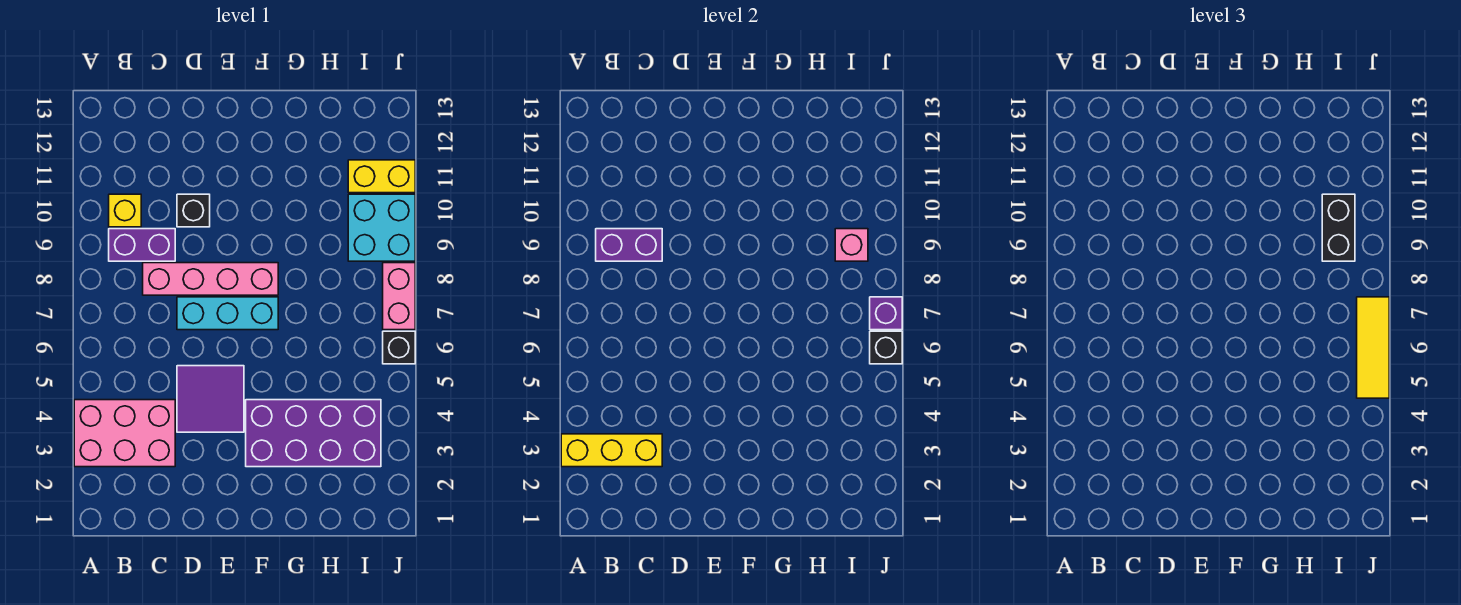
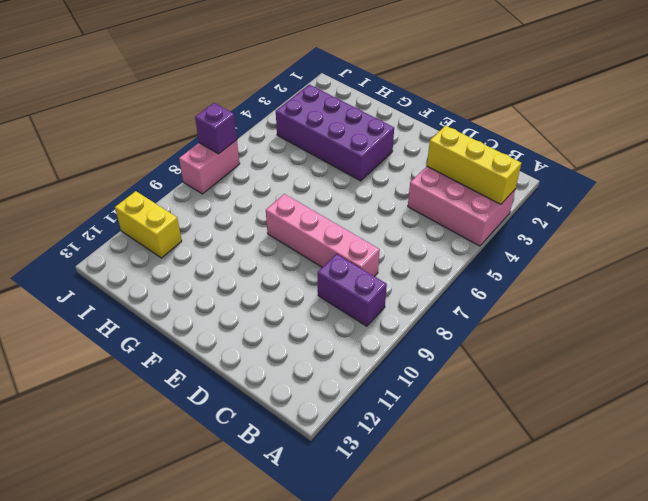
none -> yellow 1x1 brick [109,194,141,227]
none -> purple 2x2 tile [177,366,244,432]
none -> cyan 1x3 brick [177,297,278,330]

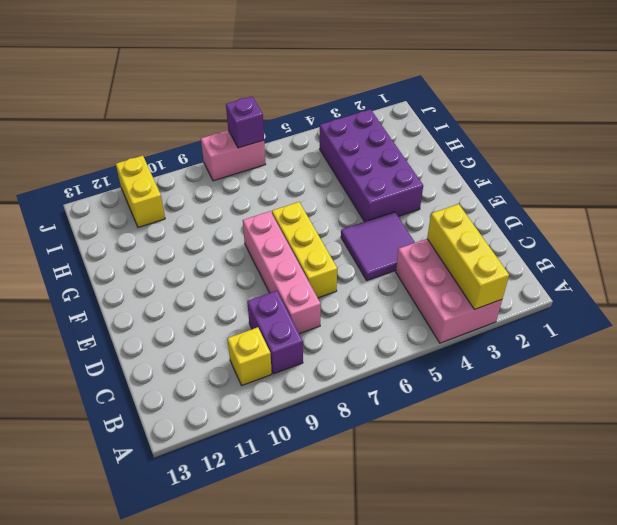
yellow 1x3 brick [272,202,337,298] -> cyan 1x3 brick [177,297,278,330]
none -> black 1x1 brick [177,194,210,227]
none -> cyan 2x2 brick [348,194,415,261]
none -> black 1x1 brick [383,331,415,364]

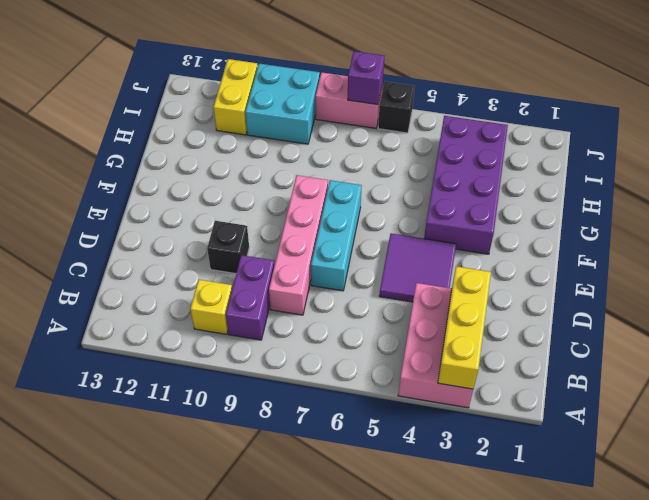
none -> purple 1x2 brick [596,229,662,261]
none -> pink 1x1 brick [835,229,868,261]
none -> black 1x1 brick [870,331,902,364]

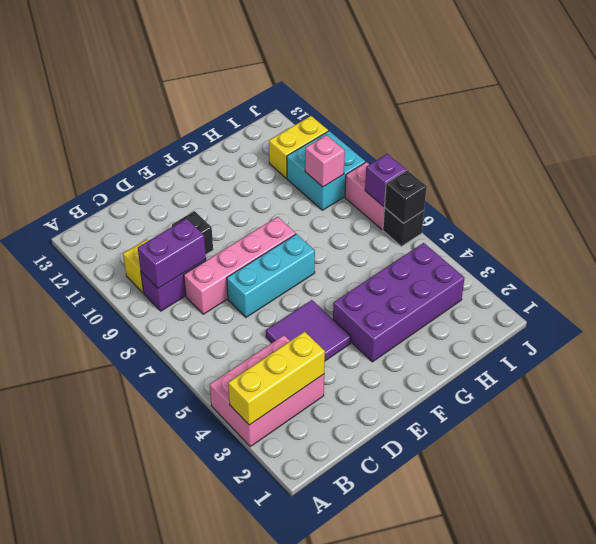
none -> black 1x2 brick [1322,194,1355,261]
none -> yellow 1x3 tile [1357,297,1389,398]

